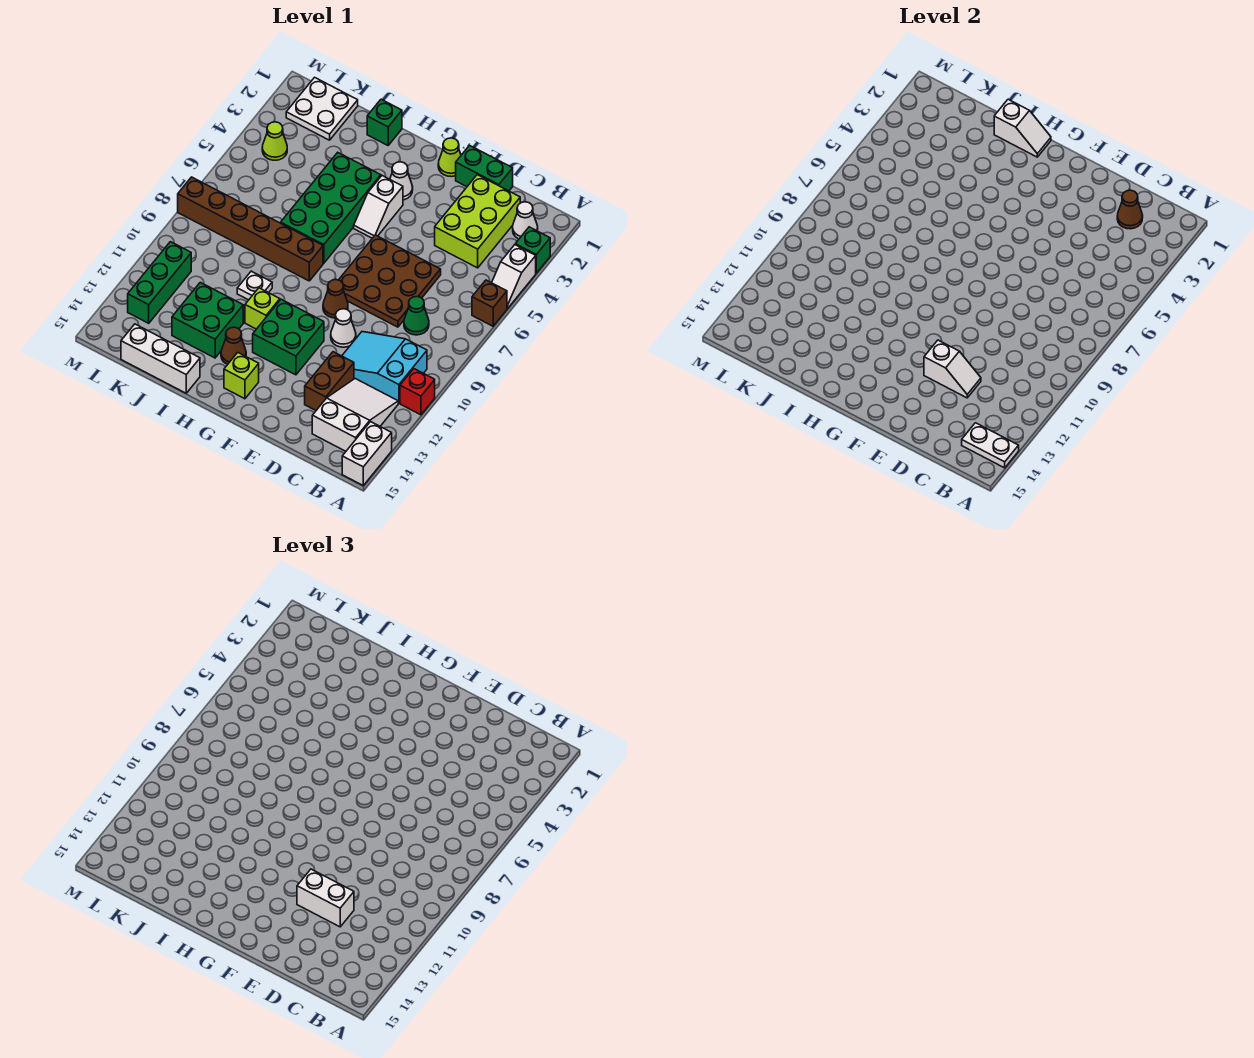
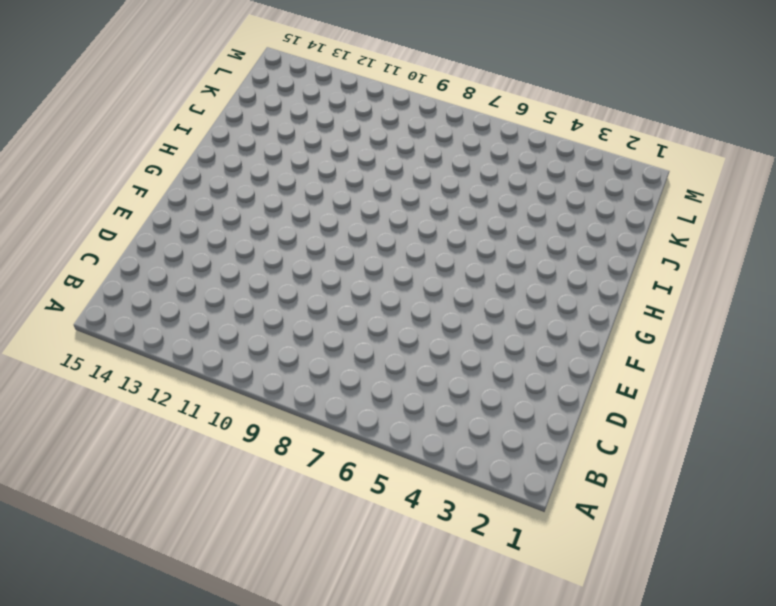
none -> green 1x1 brick [515,227,550,273]
none -> white 1x2 slope [492,245,536,309]
none -> brown 1x1 brick [472,280,507,326]
none -> red 1x1 brick [400,369,435,415]

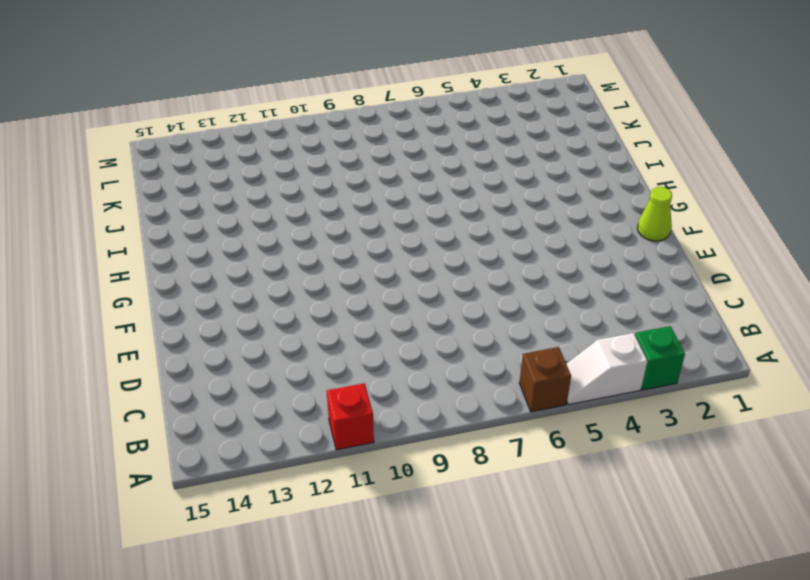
none -> white 1x2 brick [342,422,392,485]
none -> white 1x1 cone [513,202,538,239]
none -> cyan 2x3 slope [342,332,427,403]
none -> white 2x3 slope [312,379,398,451]

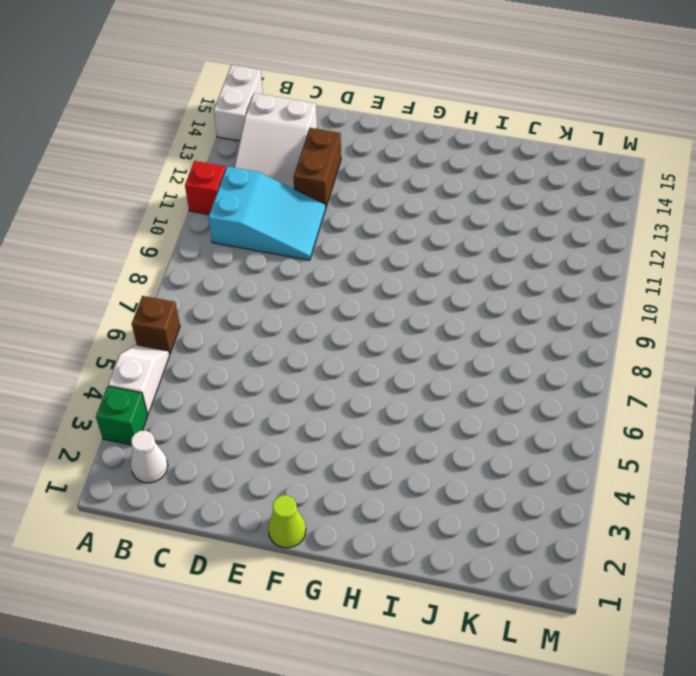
none -> lime 2x3 brick [435,175,520,268]
none -> green 1x1 cone [404,297,429,335]
none -> green 1x2 brick [456,145,513,191]
none -> brown 3x3 plate [339,235,441,327]

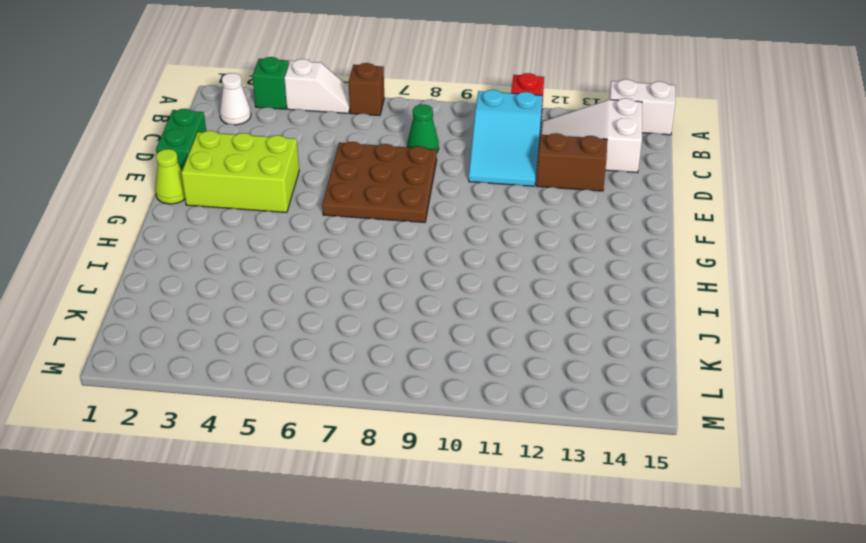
lime 2x3 brick [181,131,299,213] -> lime 2x3 brick moved to [435,175,520,268]
none -> white 1x1 cone [331,309,356,347]
none -> brown 1x1 cone [323,280,348,318]
none -> green 2x2 brick [253,299,324,375]
none -> white 1x1 cone [390,162,413,200]

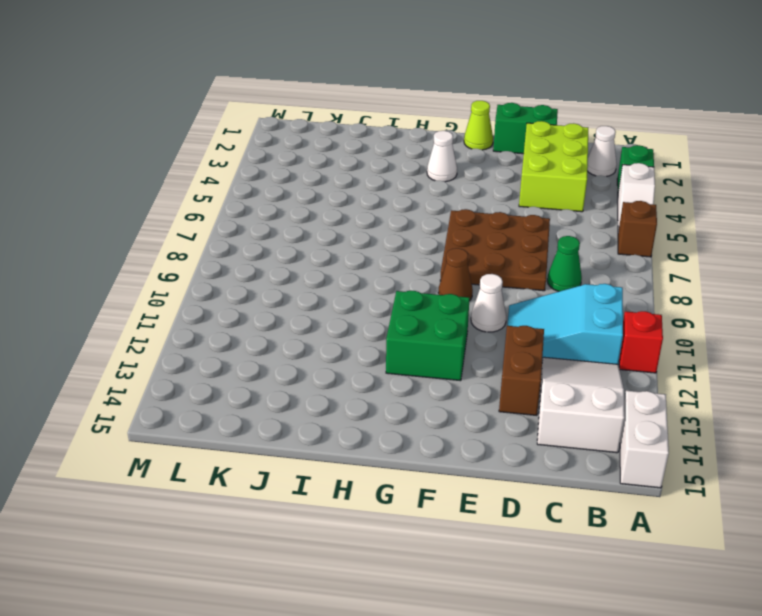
none -> white 1x2 slope [354,176,403,238]
none -> lime 1x1 brick [224,353,259,399]
none -> green 2x4 brick [281,153,381,263]
none -> brown 1x6 brick [178,177,323,281]

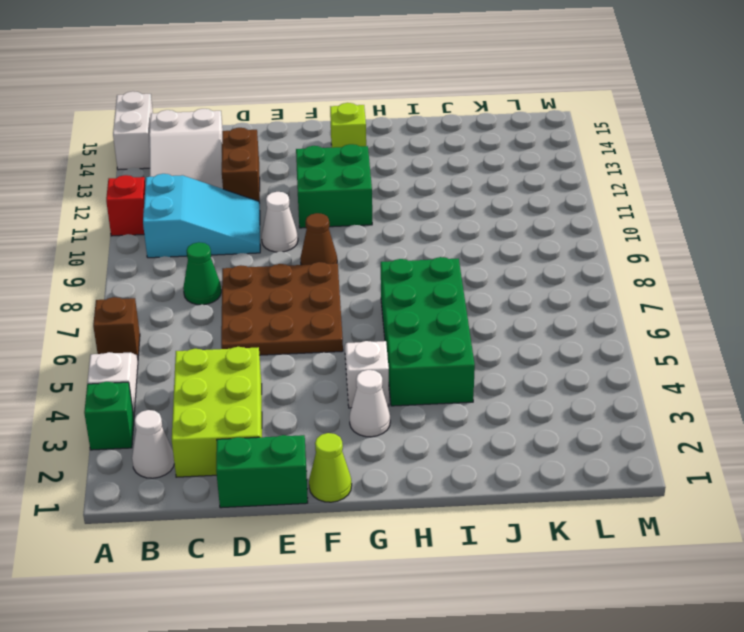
none -> brown 1x6 brick [178,177,323,281]
none -> lime 1x1 brick [245,288,280,329]
none -> brown 1x1 cone [221,327,246,364]
none -> green 1x1 brick [367,99,402,145]

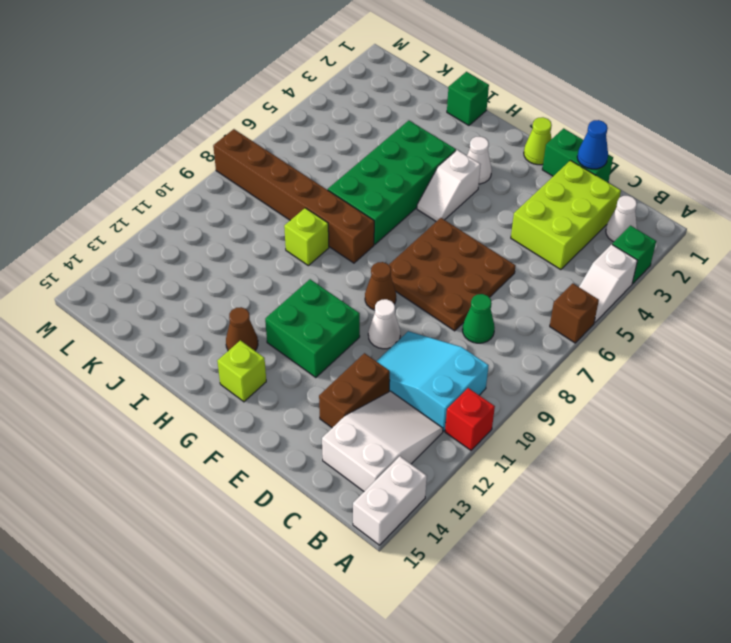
blue 1x1 cone [577,120,608,169] -> none
lime 1x1 brick [284,208,329,266] -> lime 1x1 brick moved to [245,288,280,329]
none -> white 1x1 plate [237,271,272,300]
none -> green 2x2 brick [172,282,243,358]
none -> white 1x3 brick [121,324,200,393]
none -> white 2x2 plate [286,77,358,140]

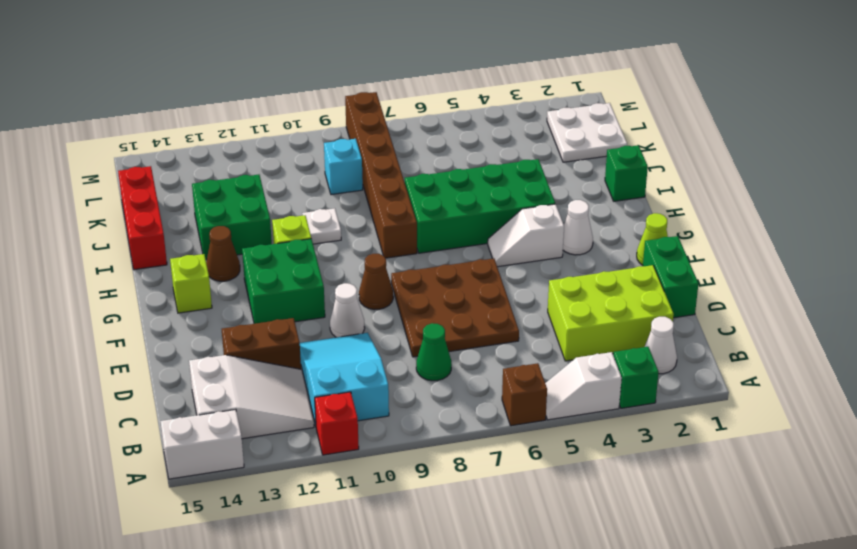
red 1x3 brick [118,166,167,270] -> white 1x3 brick [121,324,200,393]
cyan 1x1 brick [324,139,363,195] -> none
none -> lime 1x1 cone [262,122,287,160]
none -> green 1x3 brick [128,242,191,323]
none -> white 1x2 plate [962,423,1019,468]
none -> brown 1x1 cone [1117,190,1143,229]

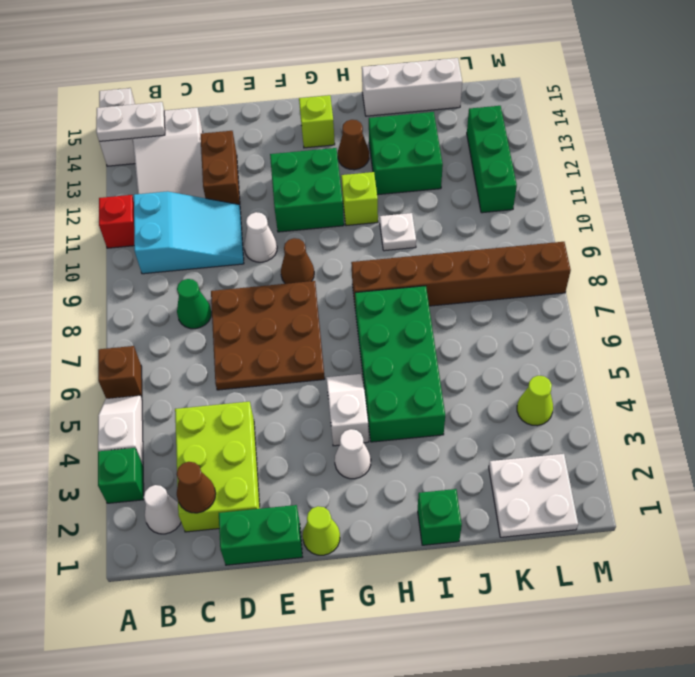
none -> white 1x2 slope [924,340,981,398]
none -> white 1x2 slope [994,99,1051,157]
none -> white 1x2 brick [297,869,354,927]

